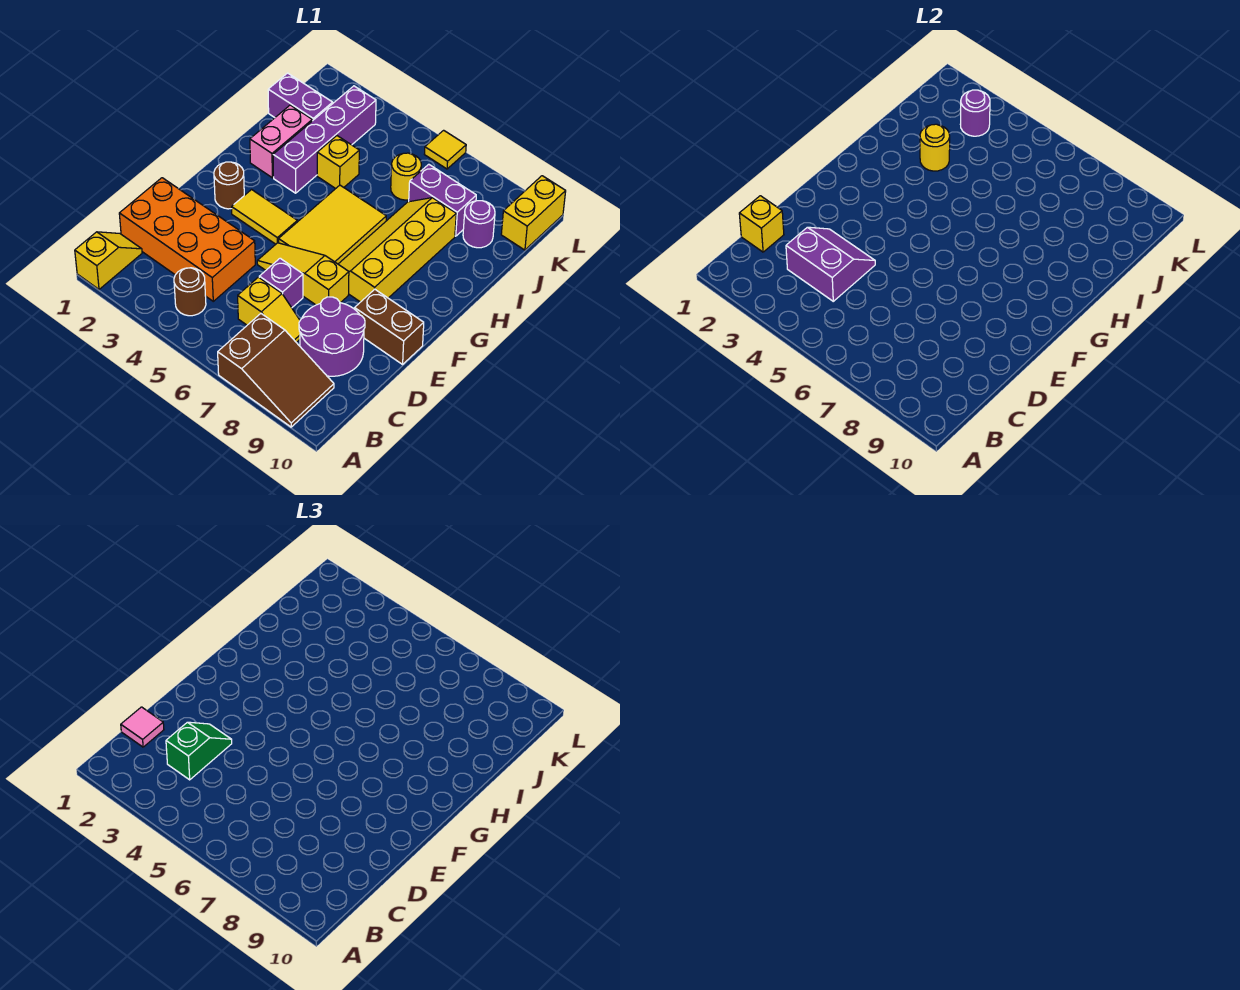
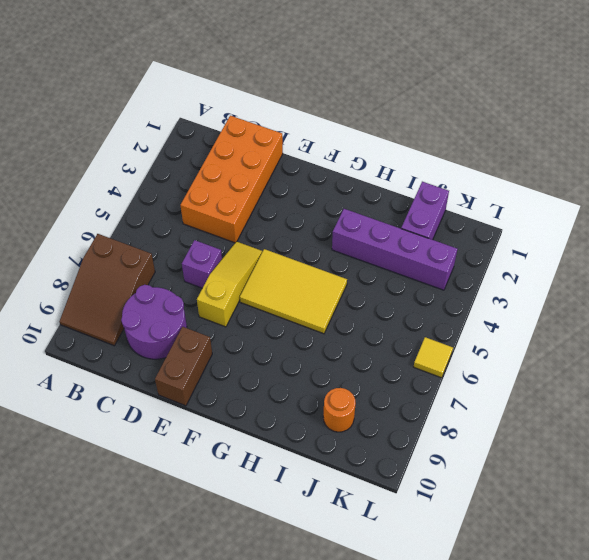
orange 1x1 round brick [323,388,356,432] -> purple 1x1 round brick [463,201,495,248]
none -> yellow 1x2 slope [75,232,142,289]
none -> brown 1x1 round brick [174,268,206,316]
none -> yellow 1x2 slope [238,277,300,343]

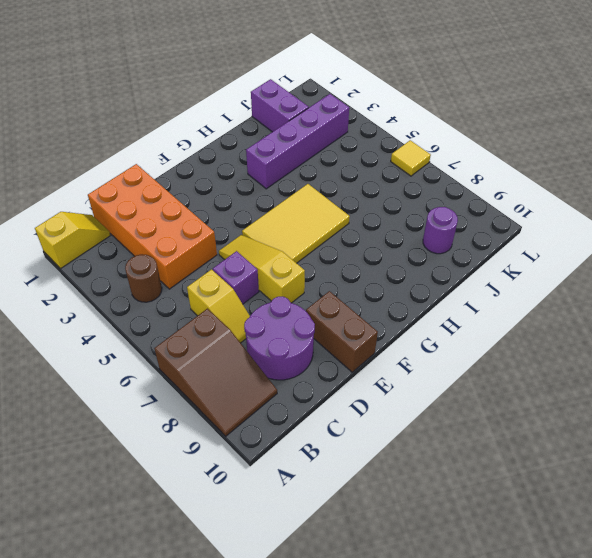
none -> brown 1x1 round brick [214,162,244,209]
none -> yellow 1x2 tile [232,190,297,244]
none -> yellow 2x4 slope [338,198,456,302]

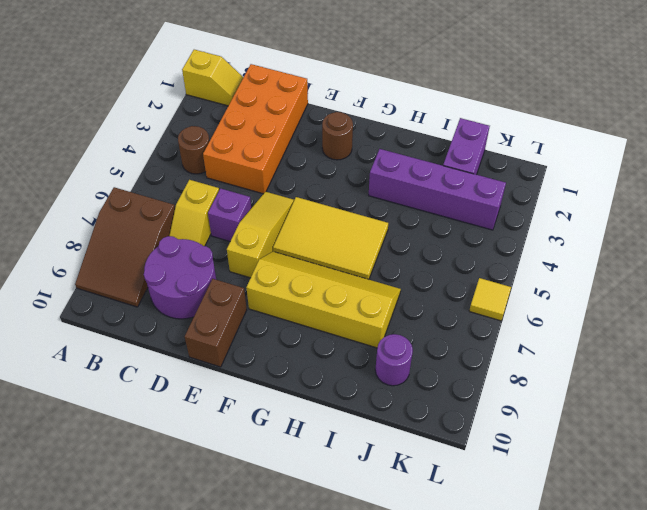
none -> yellow 1x2 tile [232,190,297,244]
none -> pink 1x2 brick [250,105,312,178]
none -> yellow 1x1 brick [317,136,359,189]

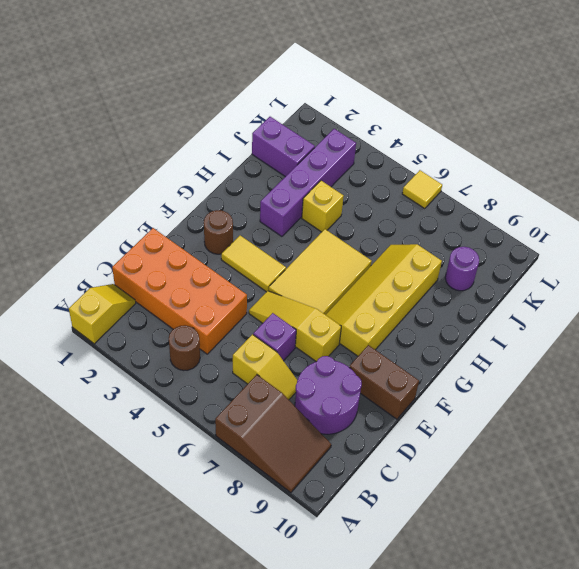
none -> pink 1x2 brick [250,105,312,178]
none -> yellow 1x1 round brick [391,153,421,200]
none -> purple 1x2 brick [409,164,476,236]

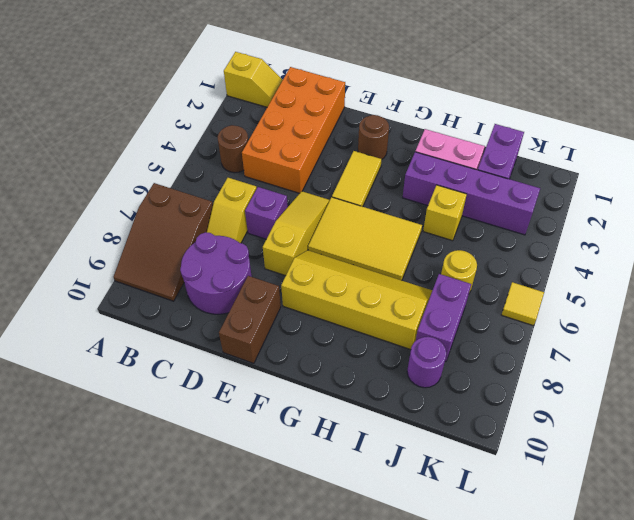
none -> yellow 1x2 brick [501,176,566,250]
none -> yellow 1x1 brick [739,196,784,252]
none -> purple 2x2 slope [786,227,875,301]

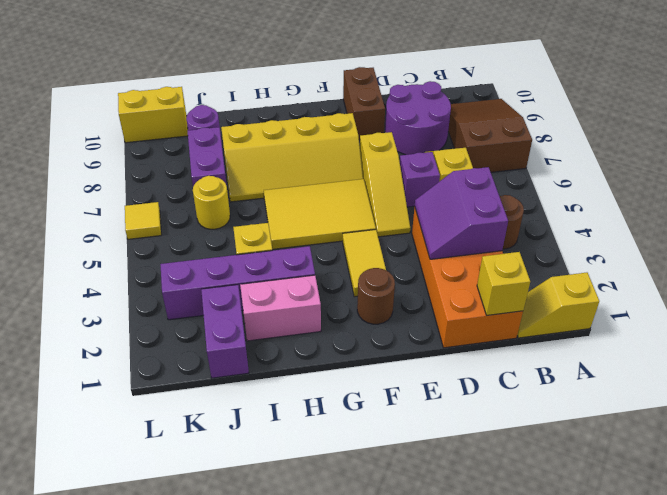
none -> yellow 1x1 round brick [920,124,950,171]
none -> purple 1x1 round brick [960,90,990,136]
none -> pink 1x1 tile [121,707,164,747]

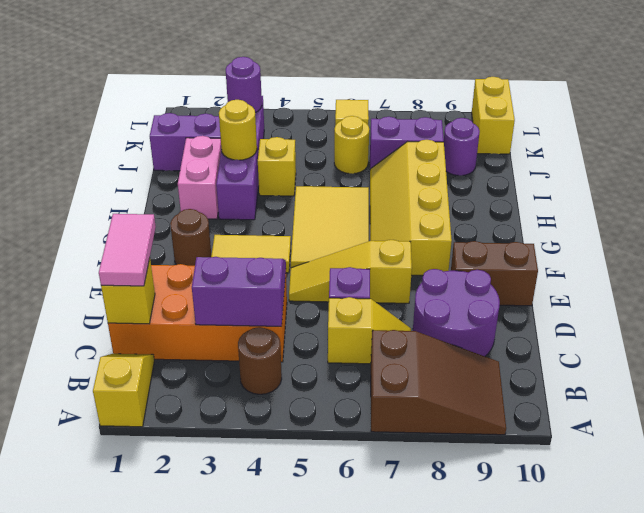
pink 1x2 tile [99,214,156,286] -> pink 1x1 tile [121,707,164,747]
none -> green 1x2 slope [166,722,232,780]

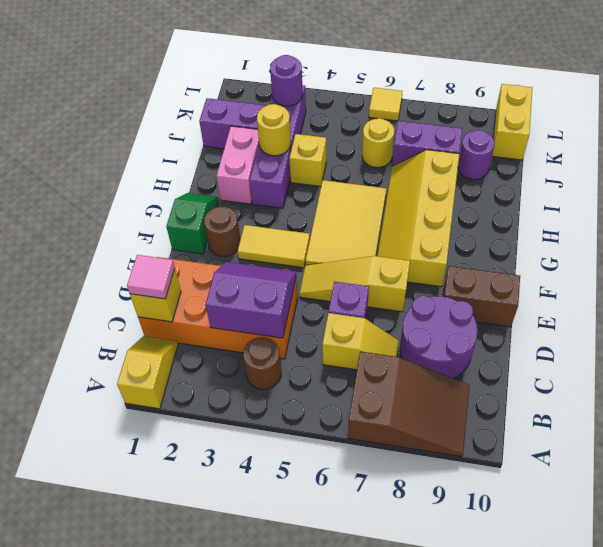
green 1x2 slope [166,193,218,254] -> green 1x2 slope moved to [166,722,232,780]

